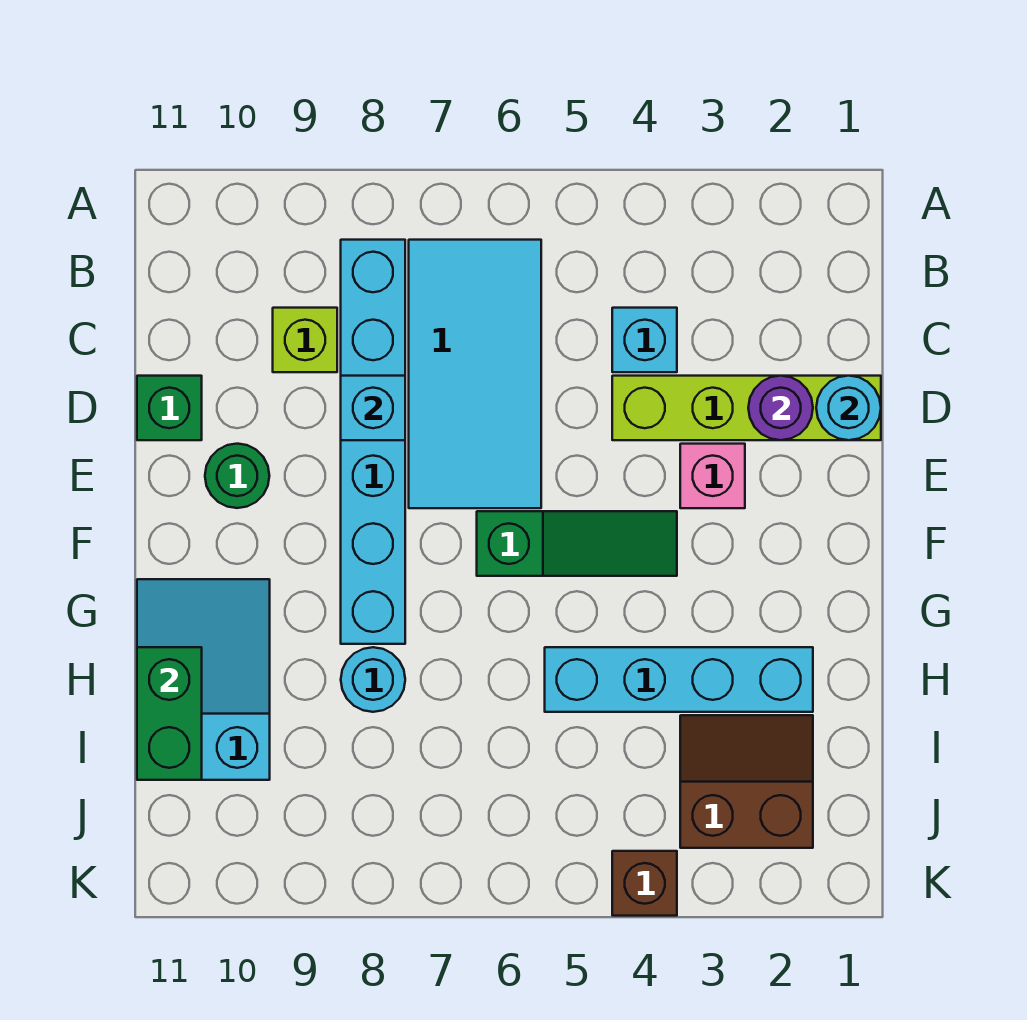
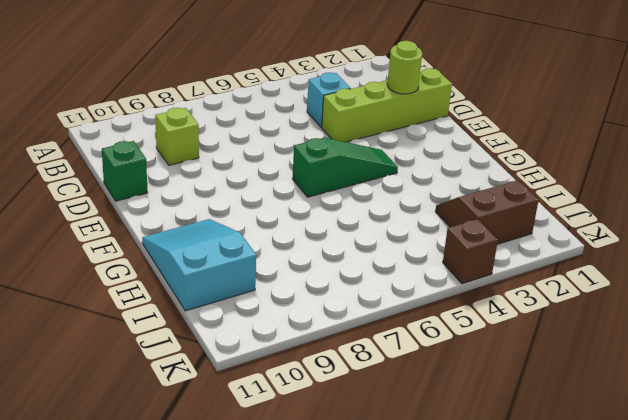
lime 1x1 round brick [387,41,422,94] -> purple 1x1 round brick [748,376,813,440]
none -> cyan 2x4 tile [409,240,541,508]
none -> cyan 1x6 brick [341,240,405,644]
none -> pink 1x1 brick [680,444,745,508]

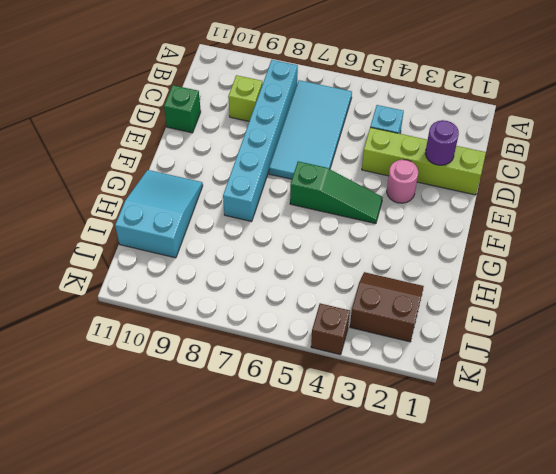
pink 1x1 round brick [387,160,418,203] -> pink 1x1 brick [680,444,745,508]
none -> green 1x1 round brick [205,444,269,508]
none -> cyan 1x4 brick [545,647,813,712]
none -> cyan 1x1 round brick [341,647,405,712]

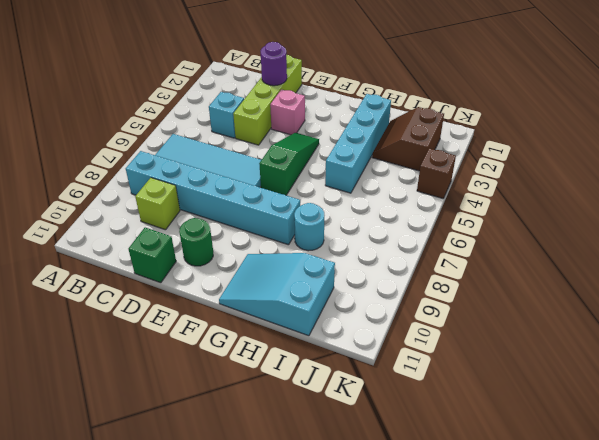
none -> cyan 1x1 round brick [816,376,881,440]
none -> cyan 1x1 brick [341,376,405,440]
none -> green 1x2 brick [137,647,202,780]

